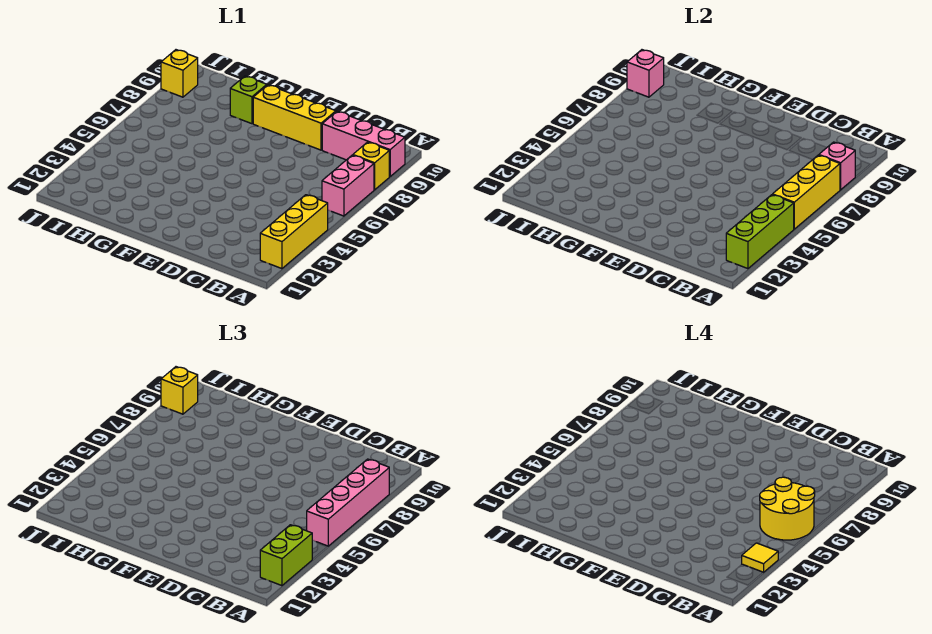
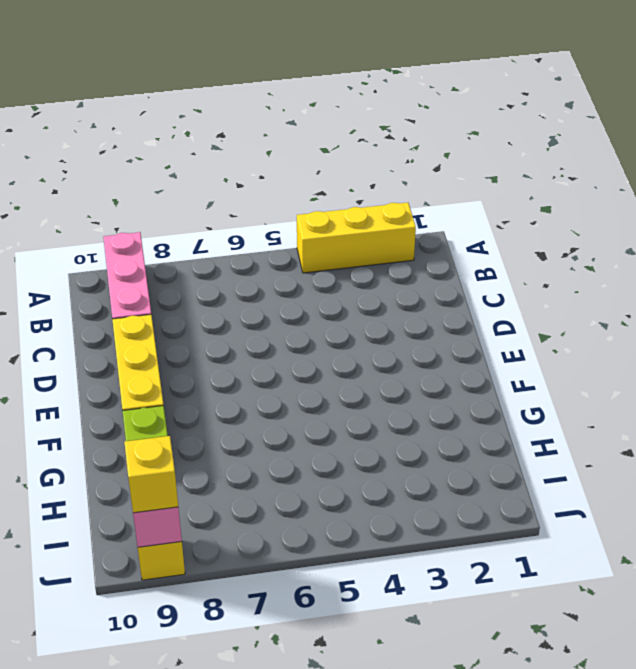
none -> pink 1x2 brick [322,155,374,216]
none -> yellow 1x1 brick [353,142,389,190]
none -> lime 1x3 brick [726,195,794,269]

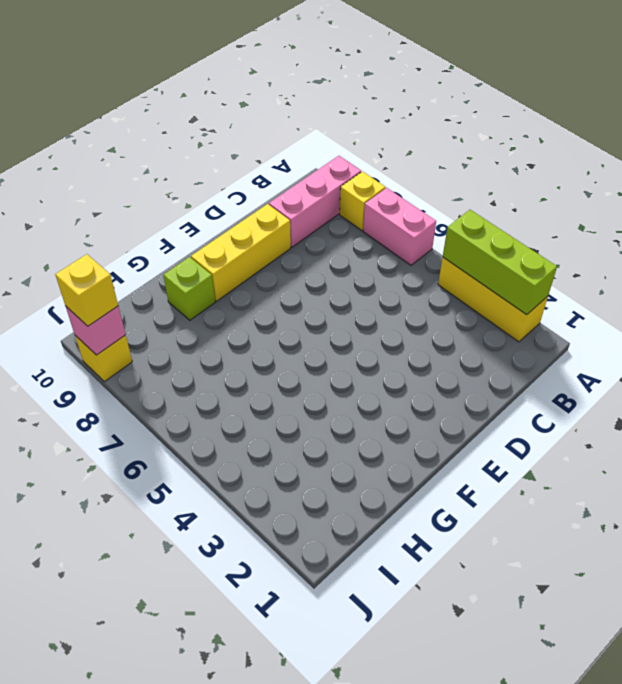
none -> yellow 1x3 brick [773,155,840,229]
none -> pink 1x1 brick [819,142,855,190]
none -> lime 1x2 brick [260,525,312,586]

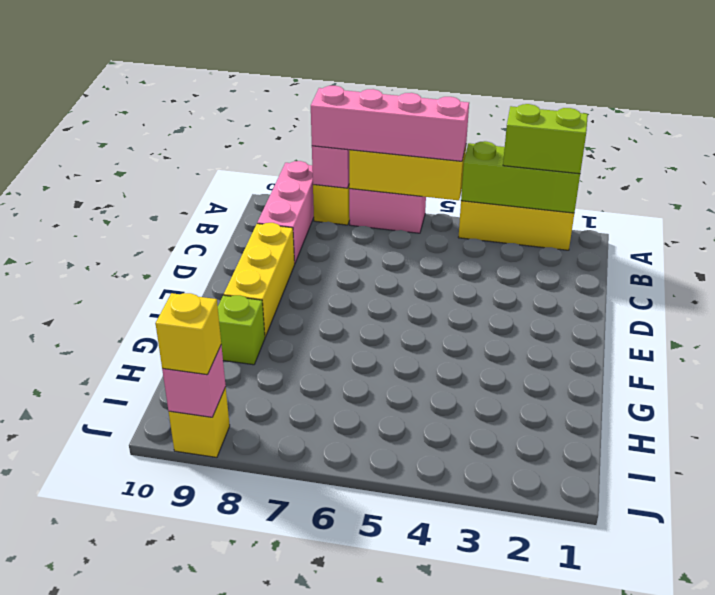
none -> yellow 1x1 tile [742,543,778,572]
none -> yellow 2x2 round brick [760,477,815,540]

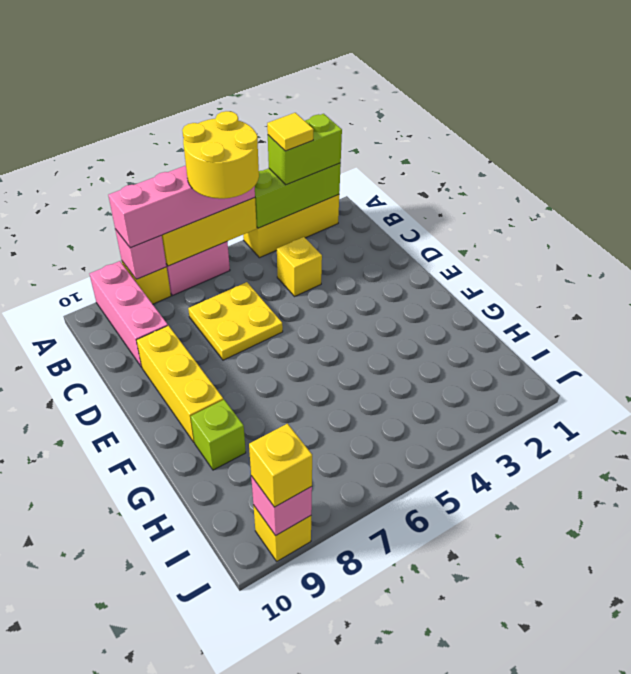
yellow 1x1 brick [277,237,322,296] -> none
yellow 2x2 plate [188,282,283,360] -> none

